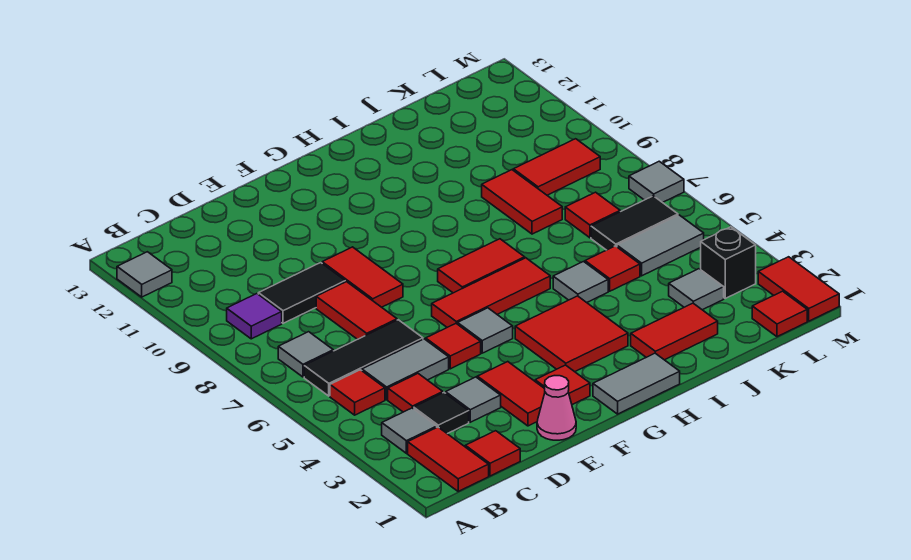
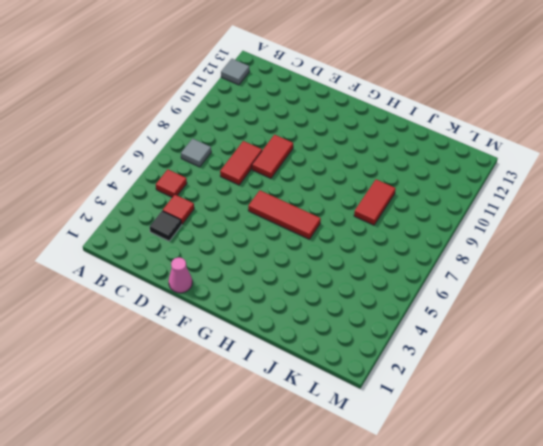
none -> red 1x2 tile [408,427,489,491]
none -> grey 1x1 tile [382,408,437,453]
none -> black 1x3 tile [304,320,423,396]
none -> purple 1x1 tile [227,294,282,339]

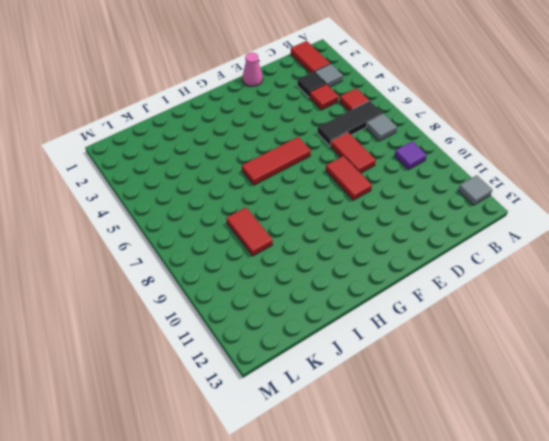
none -> red 1x1 tile [465,431,520,476]
none -> grey 1x2 tile [362,339,449,400]
none -> black 1x2 tile [258,263,345,323]
none -> grey 1x1 tile [446,377,501,422]

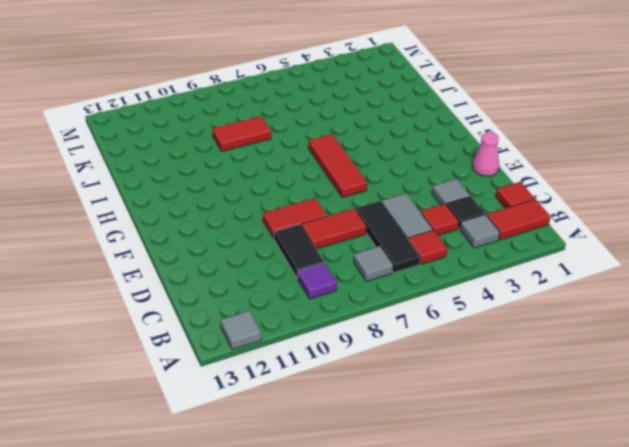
none -> red 1x2 tile [477,362,545,426]
none -> red 1x1 tile [426,324,481,369]
none -> red 1x1 tile [535,365,590,405]
none -> grey 1x1 tile [458,308,513,353]

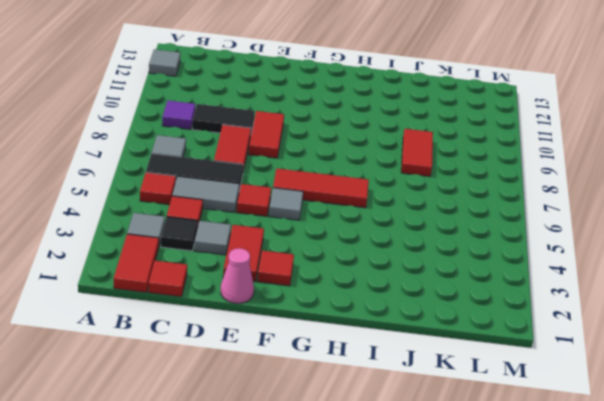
none -> grey 1x2 tile [593,353,680,414]
none -> red 2x2 tile [515,296,628,372]
none -> red 1x2 tile [438,239,525,293]
none -> red 1x2 tile [631,303,718,360]

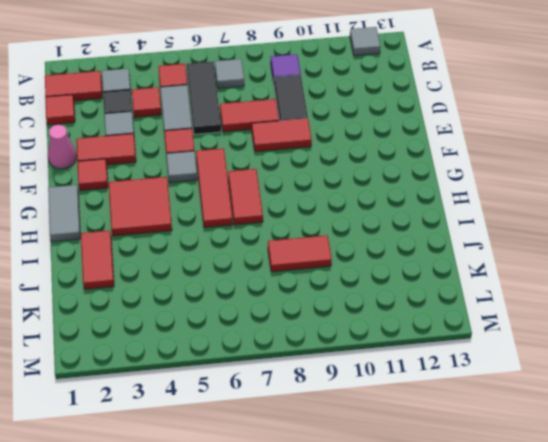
none -> grey 1x1 tile [553,262,608,303]
none -> red 1x1 tile [585,246,640,291]
none -> grey 1x1 tile [669,269,724,310]
none -> grey 1x2 tile [617,215,704,276]

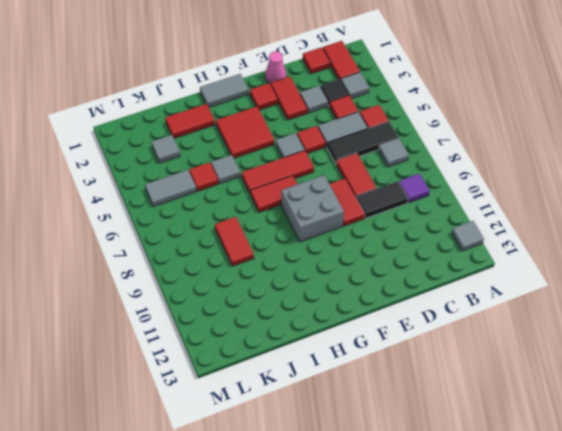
grey 2x2 brick [281,175,344,242] -> none
none -> black 1x2 tile [591,196,678,250]
none -> red 1x1 tile [565,192,620,238]
none -> red 1x2 tile [513,139,600,195]
none -> red 1x1 tile [752,291,807,337]

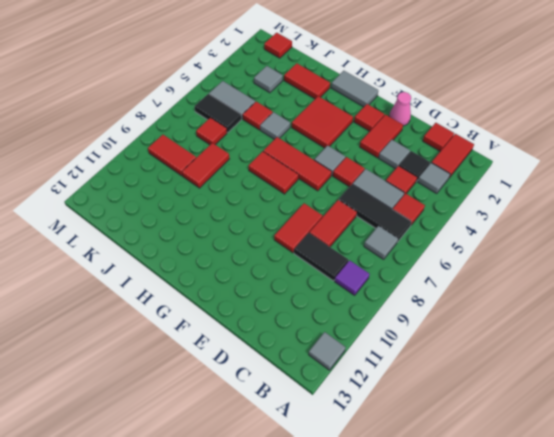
none -> black 1x1 brick [701,227,756,298]
none -> red 1x2 tile [758,257,839,321]
none -> grey 1x1 tile [629,161,684,203]

